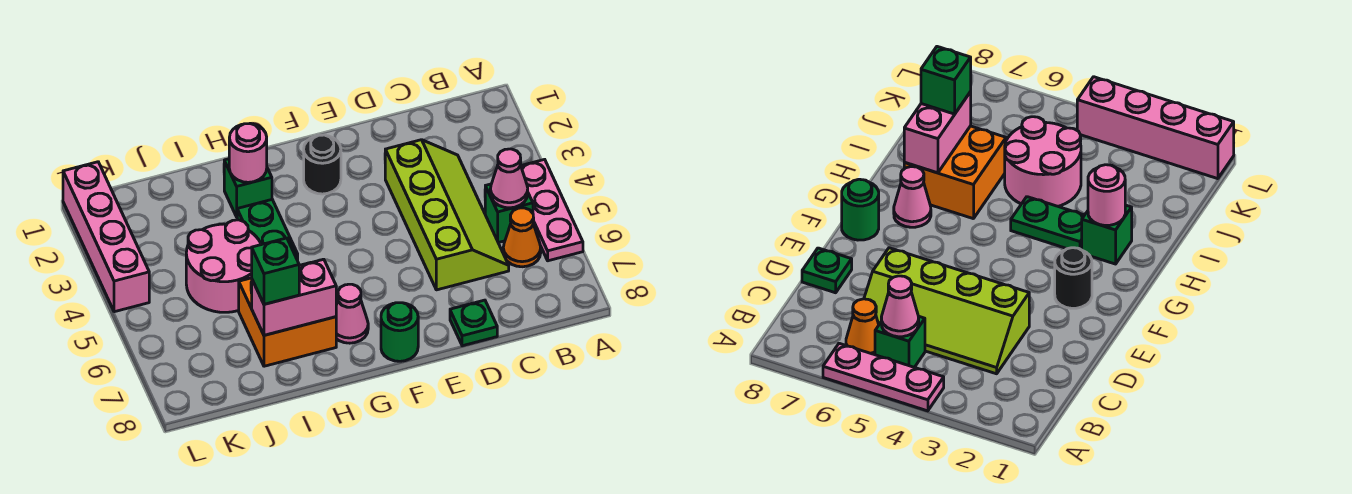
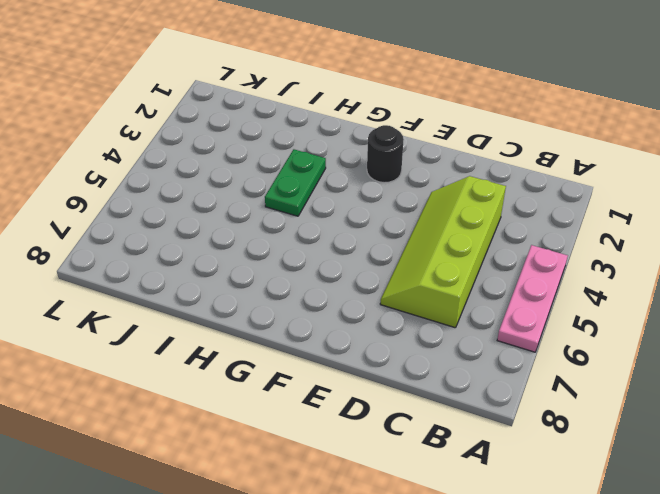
lime 2x4 slope [380,176,506,328] -> lime 2x4 slope turned to [385,140,509,290]
none -> green 1x1 brick [485,184,533,243]
none -> orange 1x1 cone [503,208,541,267]
none -> green 1x1 plate [450,300,497,346]

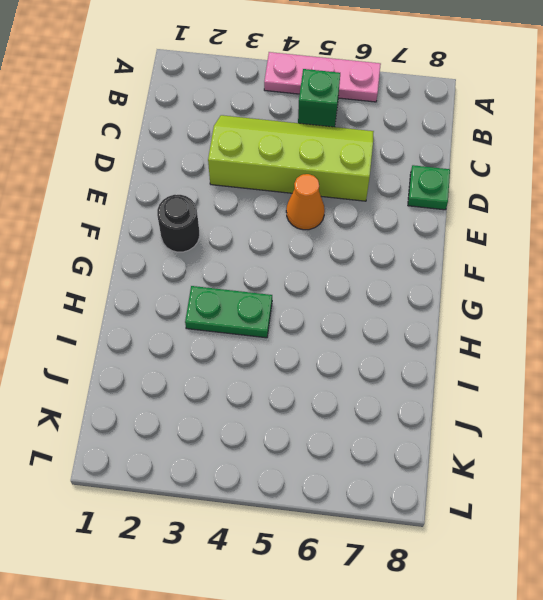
orange 1x1 cone [286,174,325,230] -> orange 1x1 cone moved to [503,208,541,267]
none -> green 1x1 round brick [381,303,418,361]
none -> pink 1x1 cone [336,284,368,343]
none -> green 1x1 brick [224,159,272,217]

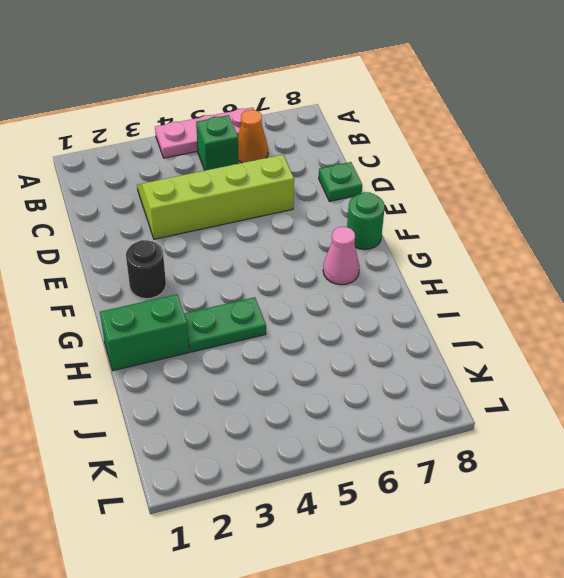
green 1x2 brick [100,294,189,371] -> green 1x1 brick [224,159,272,217]
none -> orange 2x2 brick [239,264,336,366]
none -> pink 2x2 round brick [186,220,261,312]
none -> pink 1x4 brick [63,162,149,312]

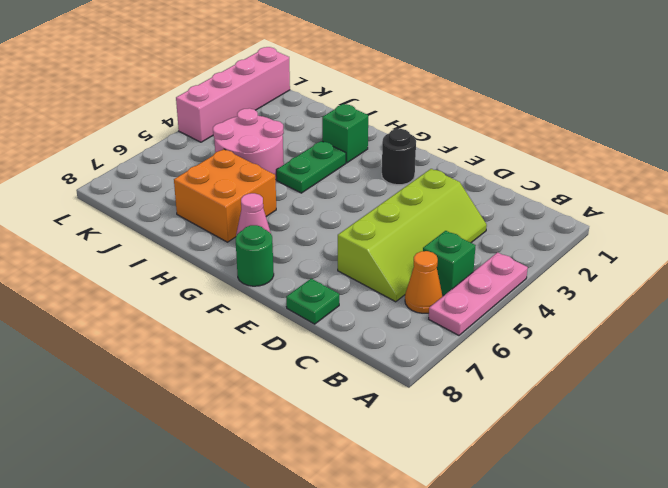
none -> pink 1x1 cone [490,149,528,208]
none -> pink 1x1 round brick [229,124,267,182]
none -> pink 1x2 brick [252,259,336,335]

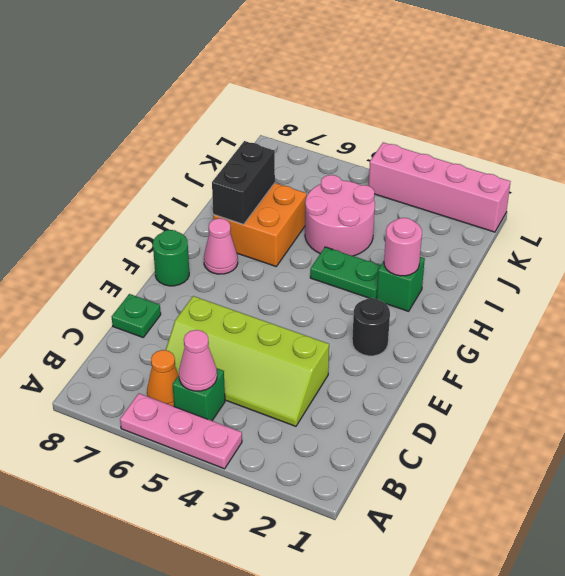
black 1x2 brick [212,141,275,224] -> pink 1x2 brick [252,259,336,335]
none -> green 1x1 brick [252,238,300,304]

